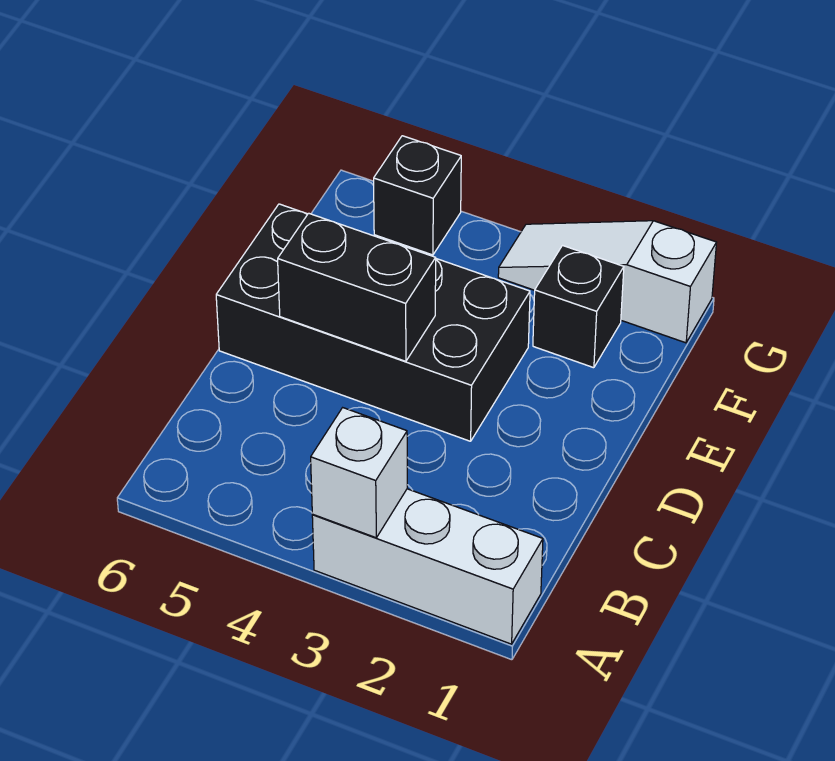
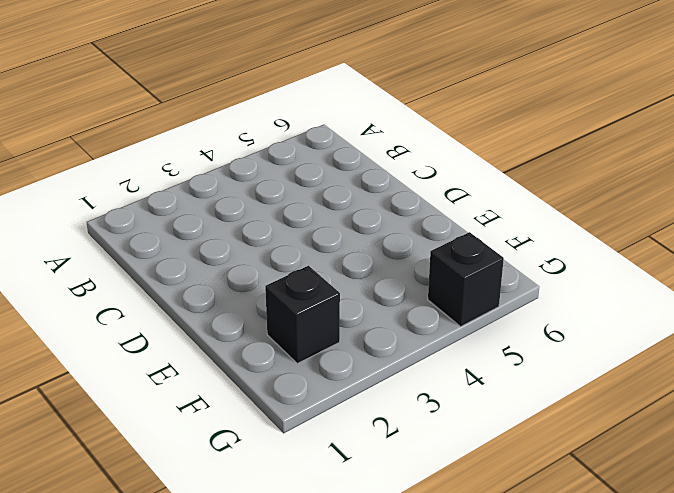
none -> white 1x3 brick [312,489,543,644]
none -> black 2x4 brick [216,204,530,441]

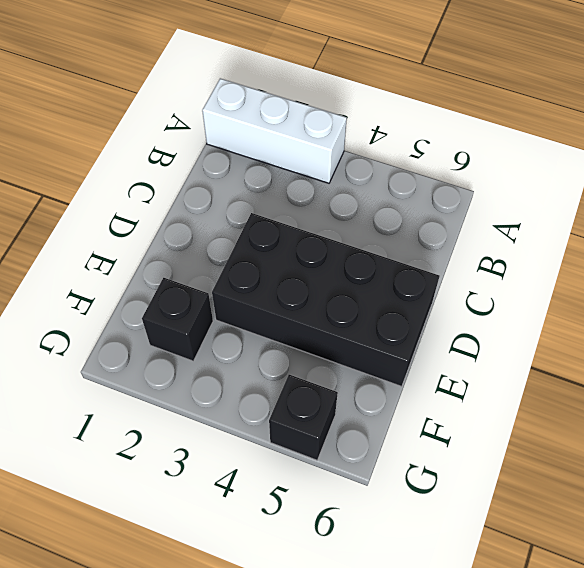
none -> white 1x3 slope [498,221,717,343]
none -> white 1x1 brick [311,408,407,538]

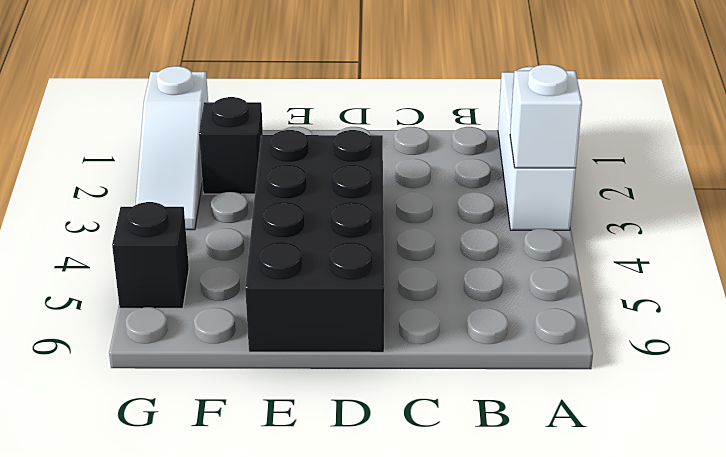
none -> black 1x2 brick [278,213,436,361]

